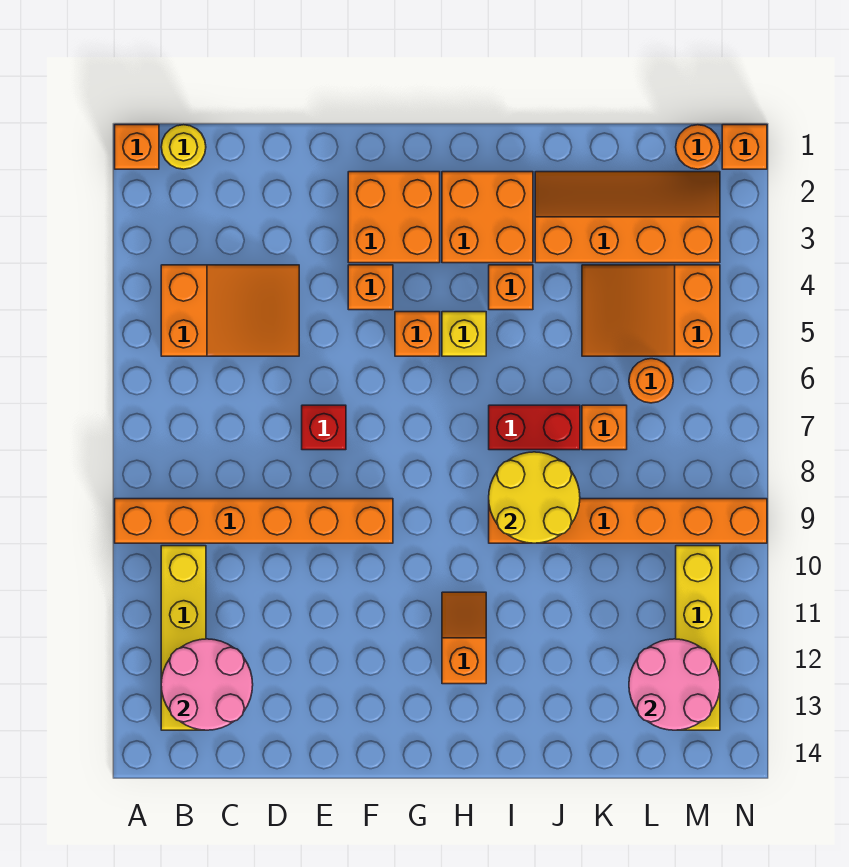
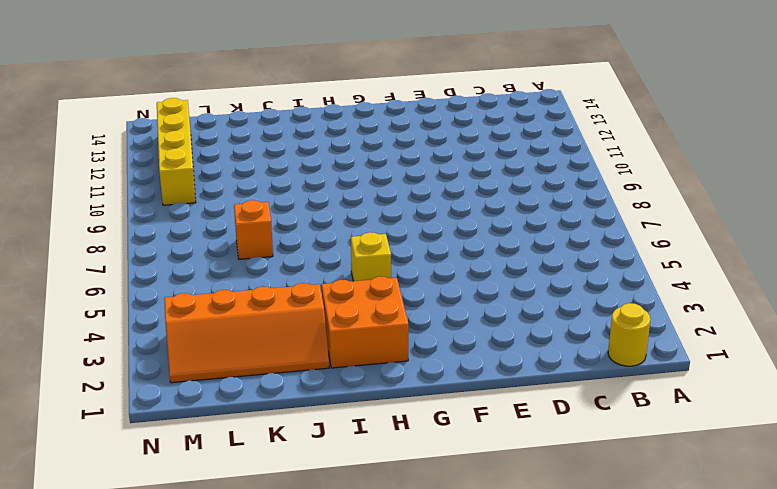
none -> orange 1x1 brick [115,125,159,169]
none -> orange 1x6 brick [115,499,393,543]
none -> orange 2x3 slope [161,265,299,356]

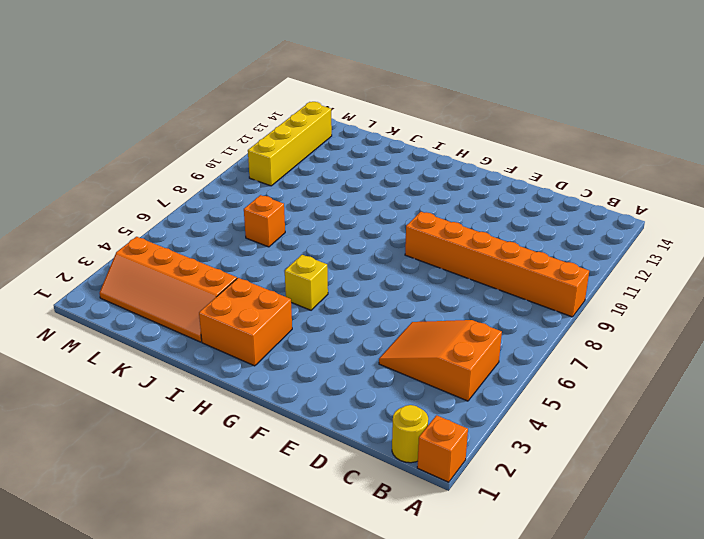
none -> yellow 1x4 brick [161,546,206,730]
none -> red 1x1 brick [302,405,346,450]
none -> orange 2x2 brick [348,172,440,263]

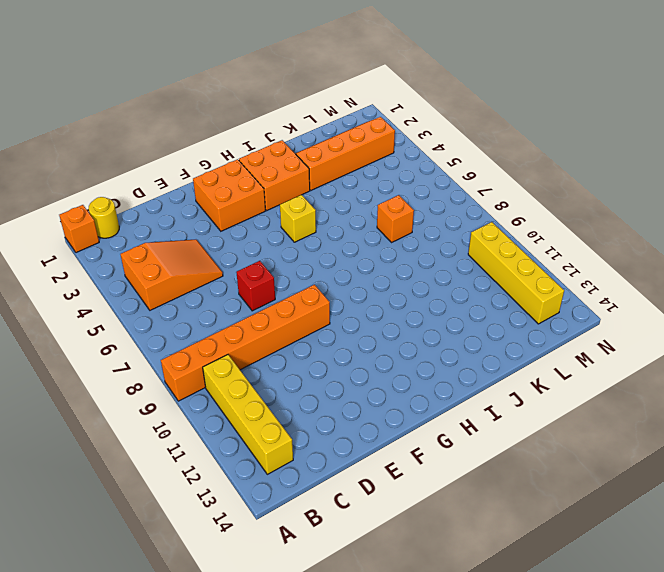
none -> orange 1x1 brick [348,265,393,310]
none -> orange 1x1 brick [395,312,440,356]
none -> orange 1x2 slope [442,592,486,684]

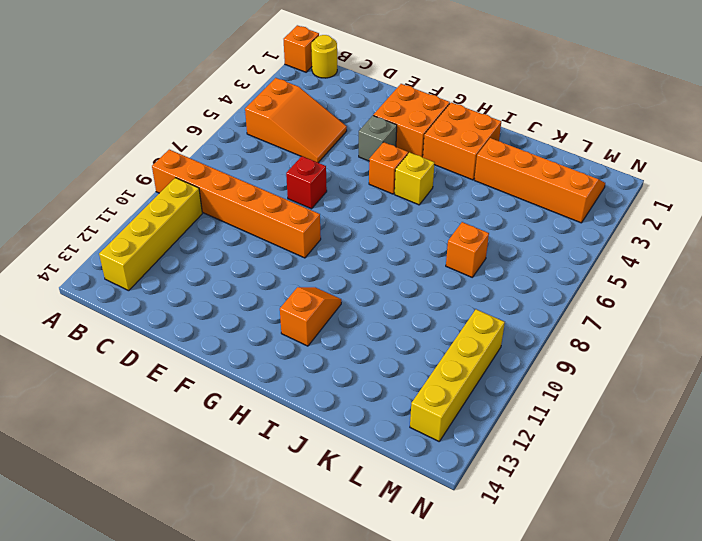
grey 1x1 brick [359,116,397,161] -> orange 1x1 brick [348,265,393,310]
none -> orange 1x1 brick [489,265,533,310]
none -> red 1x2 brick [489,405,580,450]
none -> orange 1x6 brick [489,499,767,543]

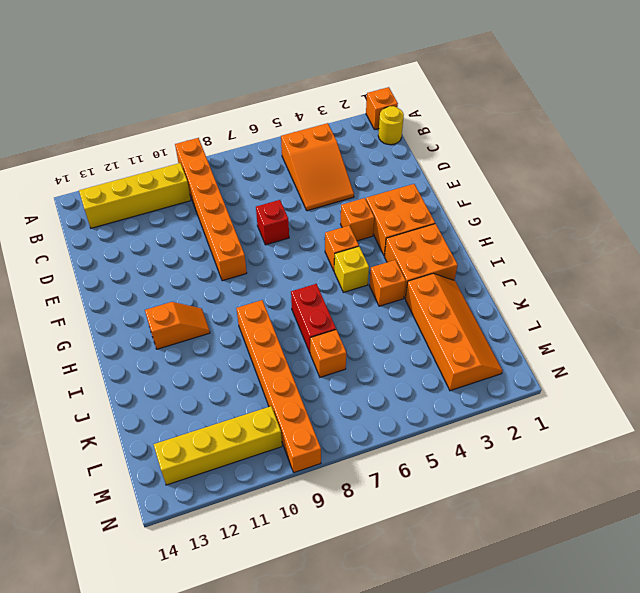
none -> orange 2x3 slope [582,265,720,356]
none -> orange 1x1 round brick [629,359,673,403]
none -> orange 1x1 round brick [676,125,720,169]

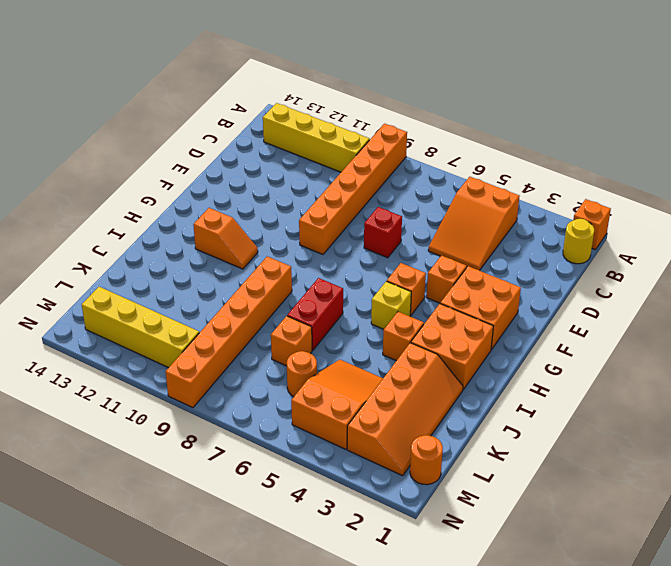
none -> orange 1x1 brick [722,125,767,169]
none -> pink 2x2 round brick [161,639,253,730]
none -> yellow 2x2 round brick [489,452,580,543]

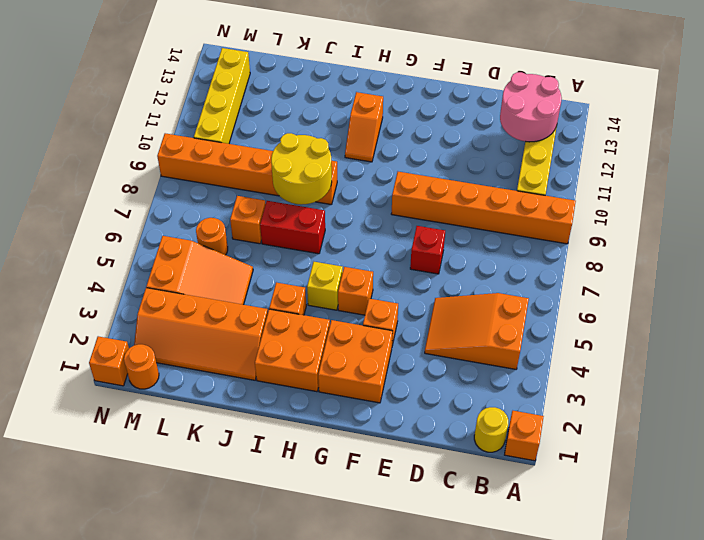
none -> pink 2x2 round brick [629,639,720,730]

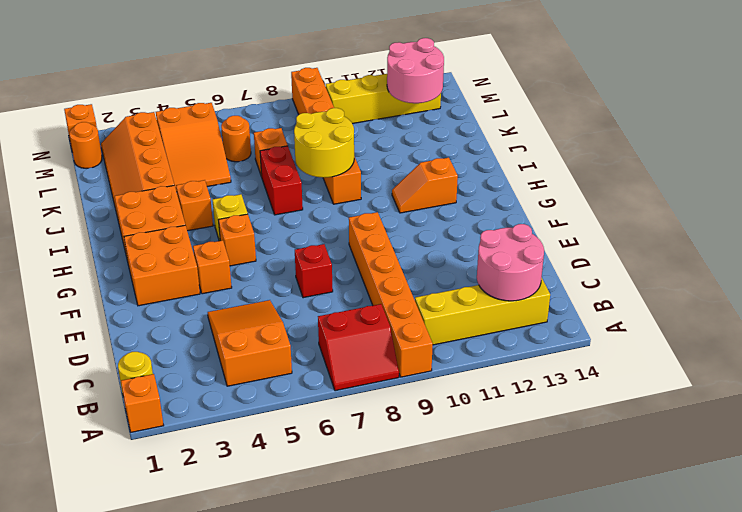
red 2x2 slope [318,304,399,391] -> none

